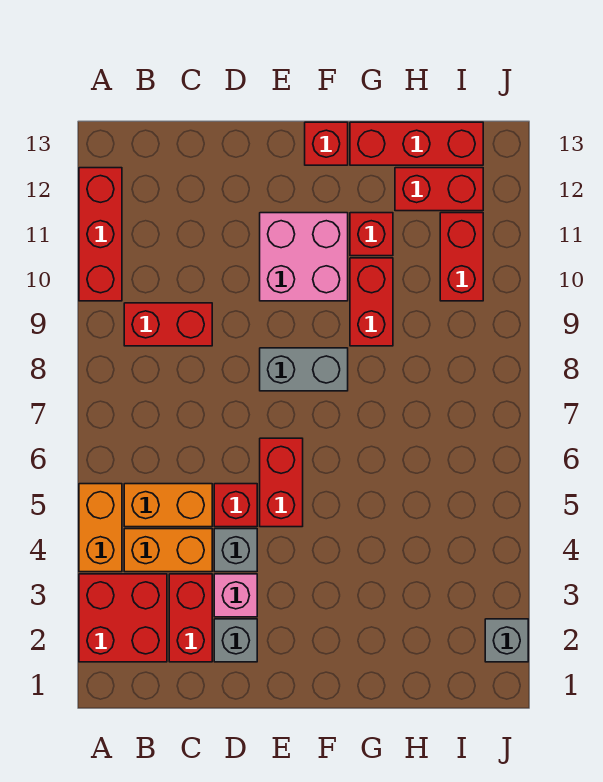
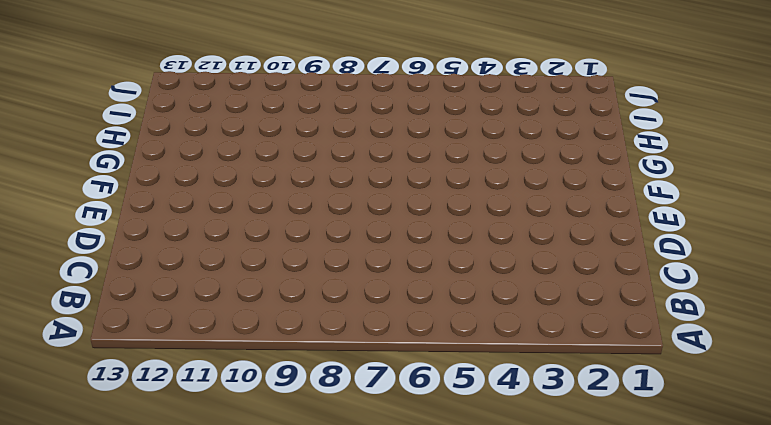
none -> red 2x2 brick [79,574,167,662]
none -> orange 1x2 brick [79,484,122,572]
none -> red 1x3 brick [79,168,122,301]

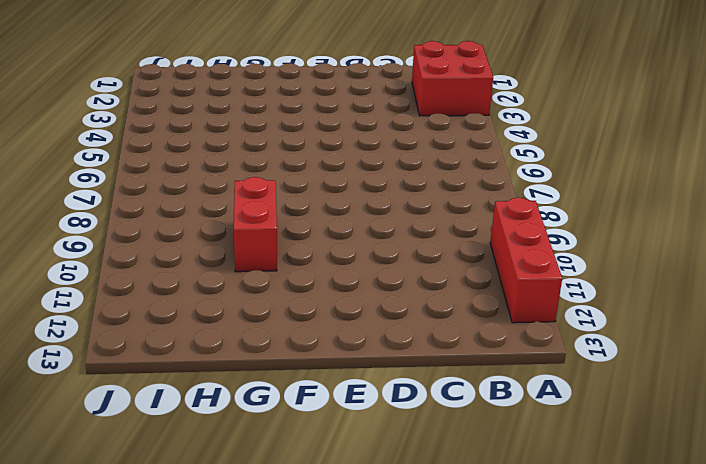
none -> orange 1x2 brick [79,484,122,572]
none -> orange 1x2 brick [124,529,212,572]
none -> orange 1x2 brick [124,484,212,527]

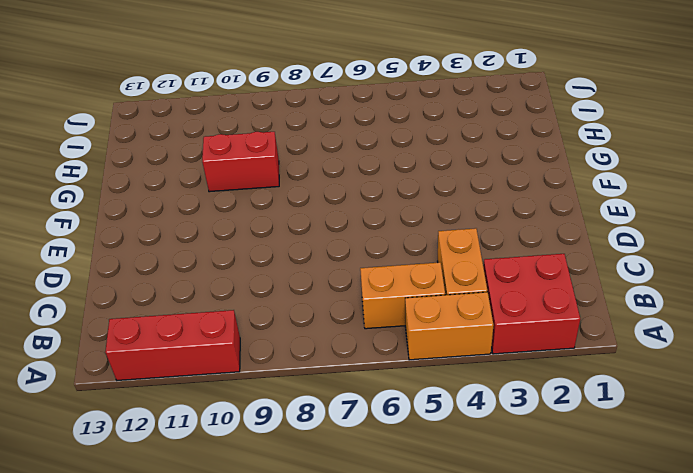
orange 1x2 brick [360,262,445,329] -> orange 1x2 brick turned to [124,484,212,527]
none -> red 1x2 brick [124,303,212,346]
none -> red 1x2 brick [169,574,212,662]
none -> grey 1x1 brick [214,619,257,662]

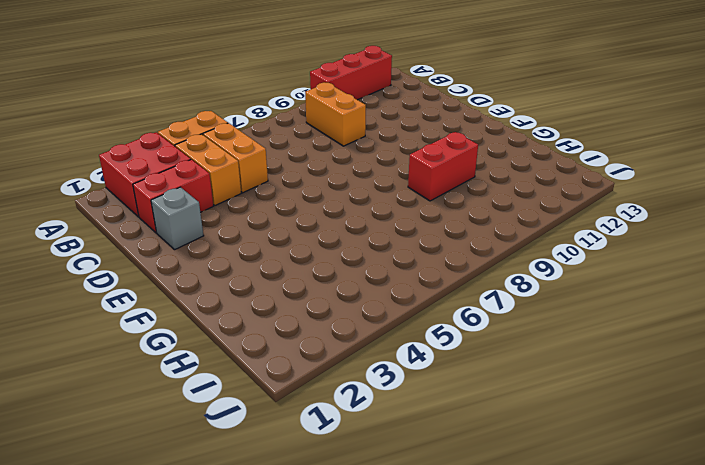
orange 1x2 brick [305,82,366,146] -> red 1x2 brick [124,303,212,346]
none -> pink 1x1 brick [214,574,257,617]
none -> grey 1x1 brick [214,529,257,572]
none -> red 1x1 brick [214,484,257,527]

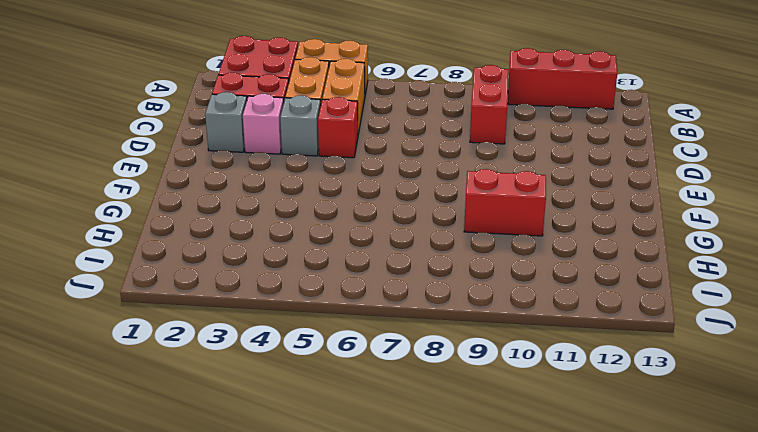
none -> red 1x2 brick [260,438,303,527]
none -> grey 1x2 brick [260,348,348,391]
none -> pink 2x2 brick [260,213,348,301]

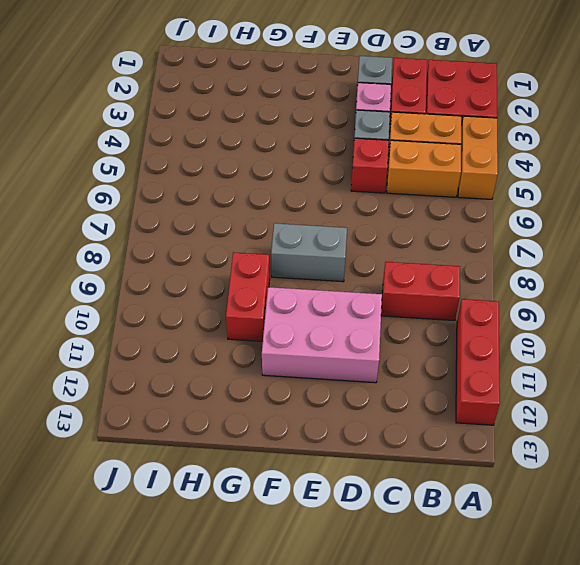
pink 2x3 brick [262,287,382,383] -> pink 2x2 brick [260,213,348,301]
none -> red 1x2 brick [260,438,303,527]
none -> red 1x1 brick [305,122,348,165]
none -> red 1x1 brick [350,213,393,256]

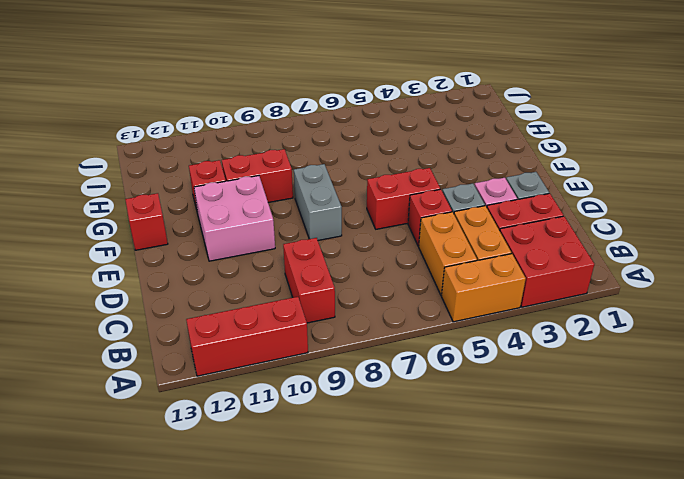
none -> red 1x3 brick [350,122,483,165]
none -> red 1x2 brick [395,168,483,211]
none -> red 1x2 brick [440,213,483,301]

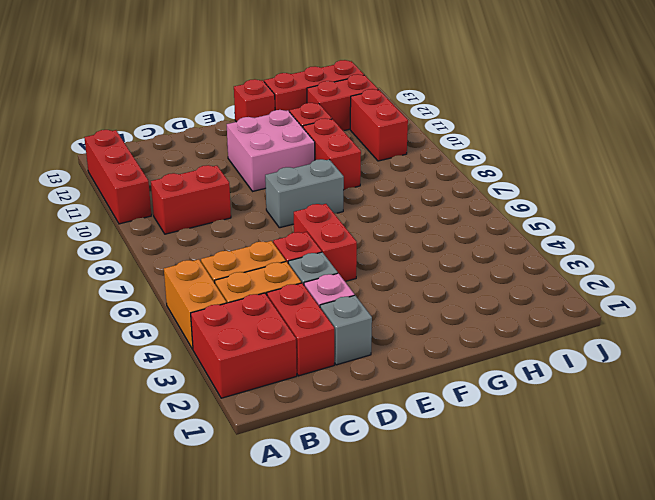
none -> grey 1x1 brick [485,619,528,662]

